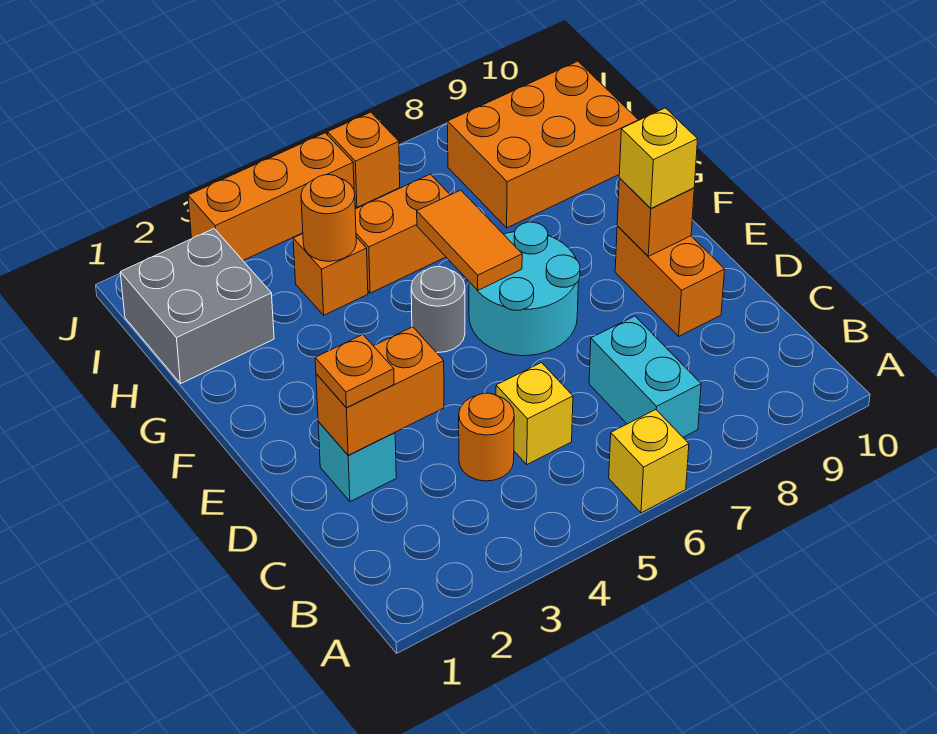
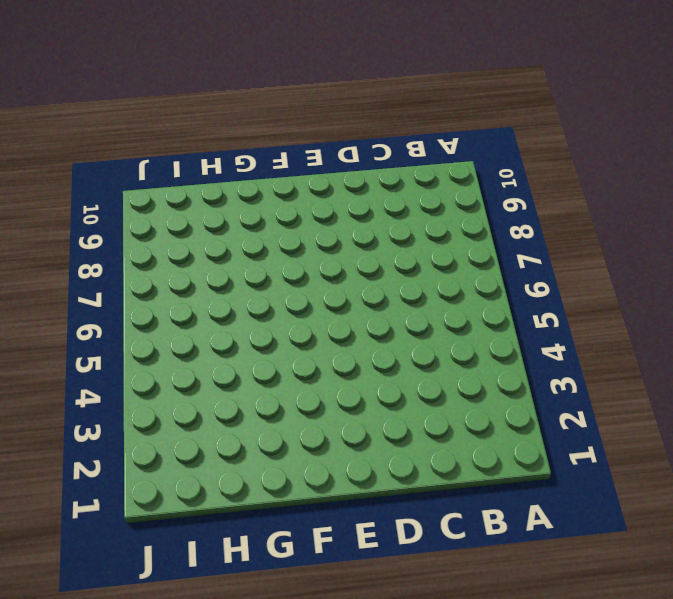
none -> yellow 1x1 brick [609,410,689,513]
none -> cyan 1x2 brick [589,316,701,437]
none -> orange 1x1 round brick [459,393,514,481]

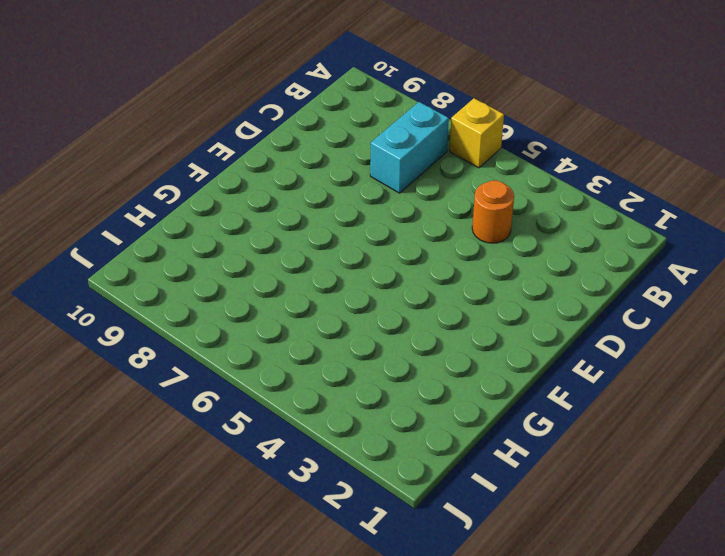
none -> yellow 1x1 brick [496,363,573,464]
none -> cyan 1x1 brick [318,422,396,502]
none -> orange 1x2 brick [615,226,725,336]

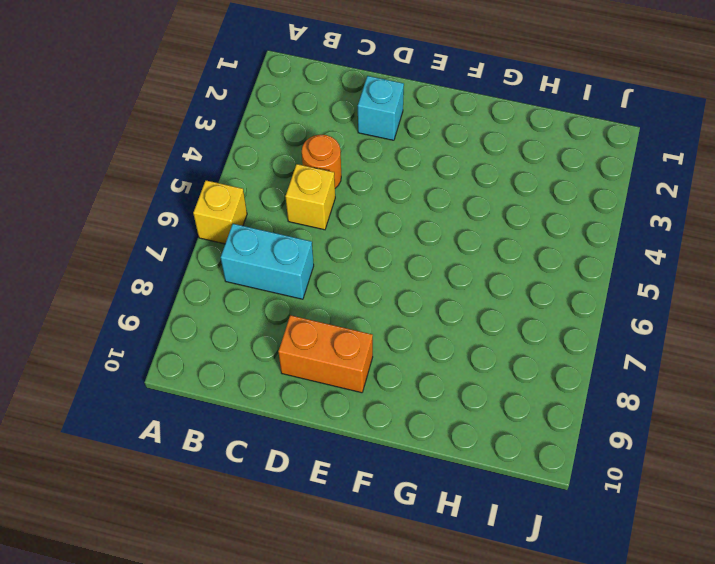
none -> cyan 2x2 round brick [469,222,580,356]
none -> grey 1x1 round brick [411,267,465,352]
none -> grey 2x2 brick [120,229,274,383]

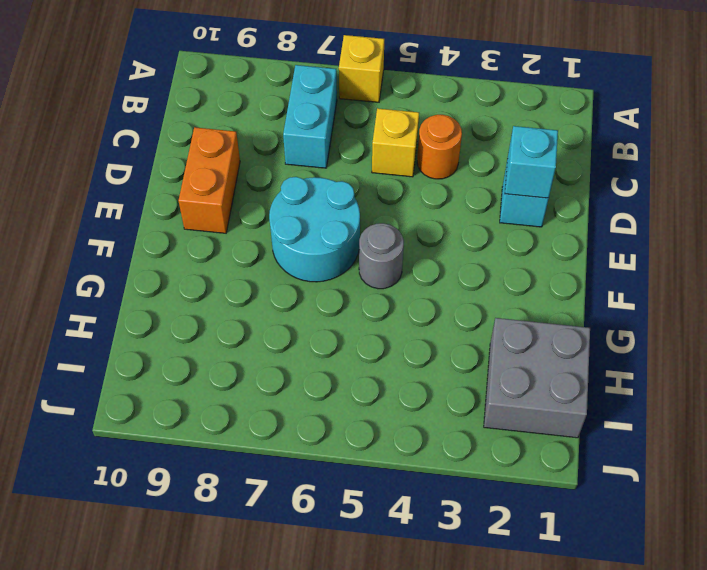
cyan 1x1 brick [505,126,558,198] -> orange 1x2 brick [316,327,444,455]
none -> orange 1x1 brick [293,234,368,315]
none -> orange 1x2 brick [355,174,450,293]
none -> orange 2x3 brick [448,61,639,228]

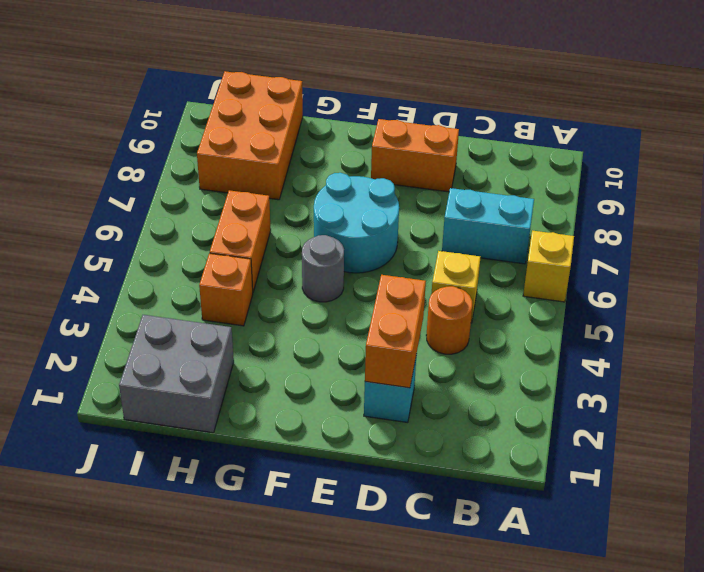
none -> orange 1x3 brick [188,133,354,260]
none -> orange 1x1 brick [328,112,400,207]
none -> orange 1x1 brick [617,178,694,256]

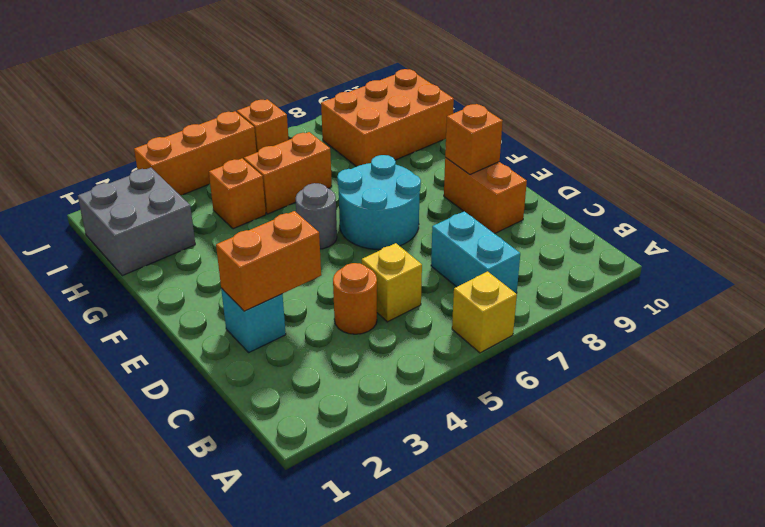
none -> orange 1x2 tile [417,190,522,290]
none -> orange 1x1 round brick [301,175,356,261]
none -> orange 1x1 plate [315,334,394,408]

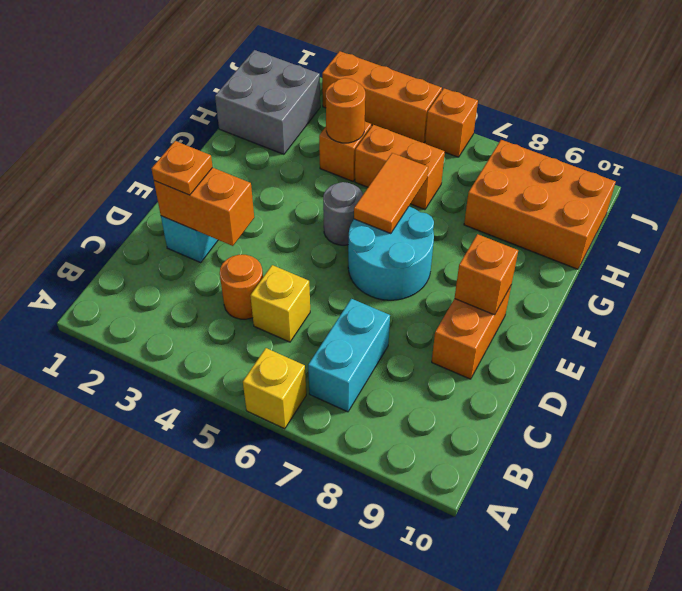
none -> yellow 1x1 brick [619,108,698,208]

